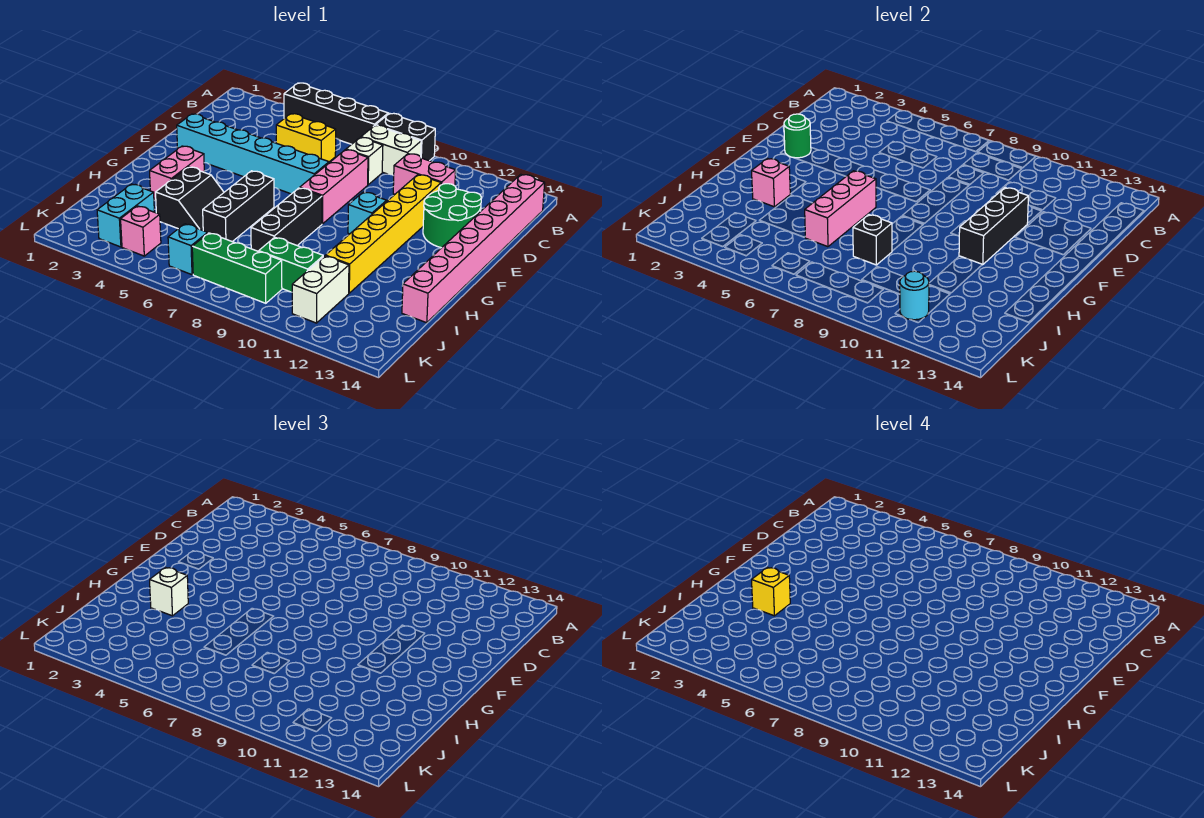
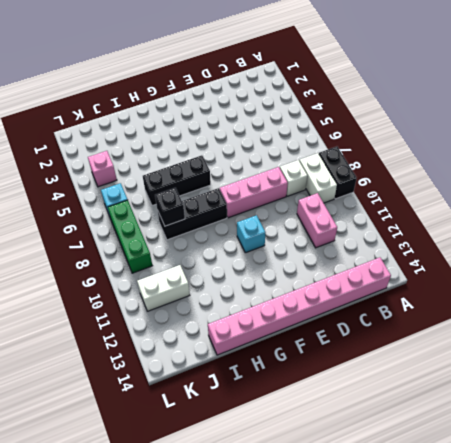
none -> black 1x4 brick [284,83,388,144]
none -> yellow 1x2 brick [276,114,336,162]
none -> yellow 1x6 brick [325,175,441,293]
none -> green 2x2 round brick [423,184,481,248]

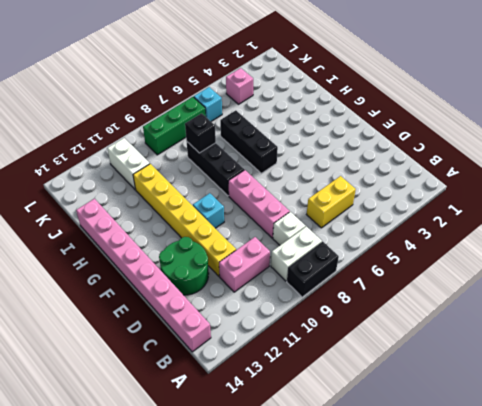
none -> black 1x4 brick [284,83,388,144]
none -> cyan 1x6 brick [177,114,329,194]
none -> pink 1x2 brick [150,146,204,201]
none -> black 2x2 slope [156,167,224,230]

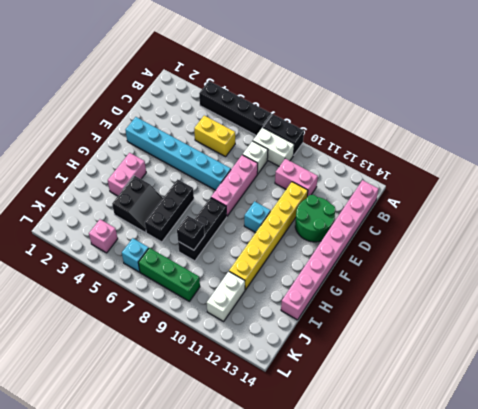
none -> cyan 1x2 brick [97,184,154,247]
none -> green 1x2 brick [259,237,323,292]
none -> green 1x1 round brick [784,114,811,158]
none -> black 1x3 brick [959,187,1028,265]

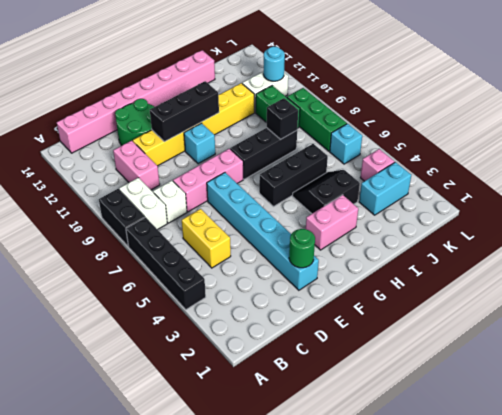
none -> pink 1x3 brick [805,171,876,247]
none -> pink 1x1 brick [752,159,790,207]
none -> white 1x1 brick [150,568,188,616]
none -> yellow 1x1 brick [752,568,790,616]

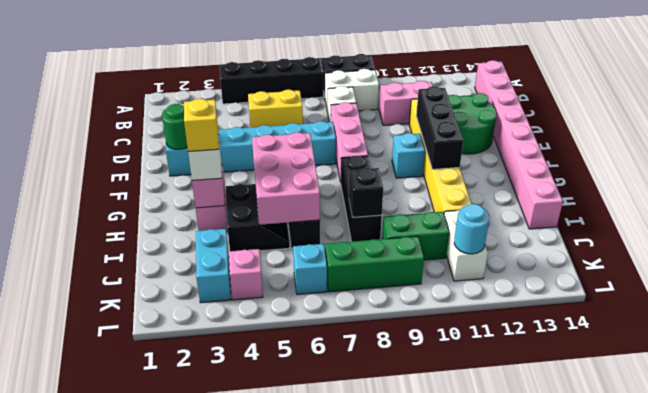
pink 2x3 brick [252,132,320,225] -> pink 1x3 brick [805,171,876,247]

